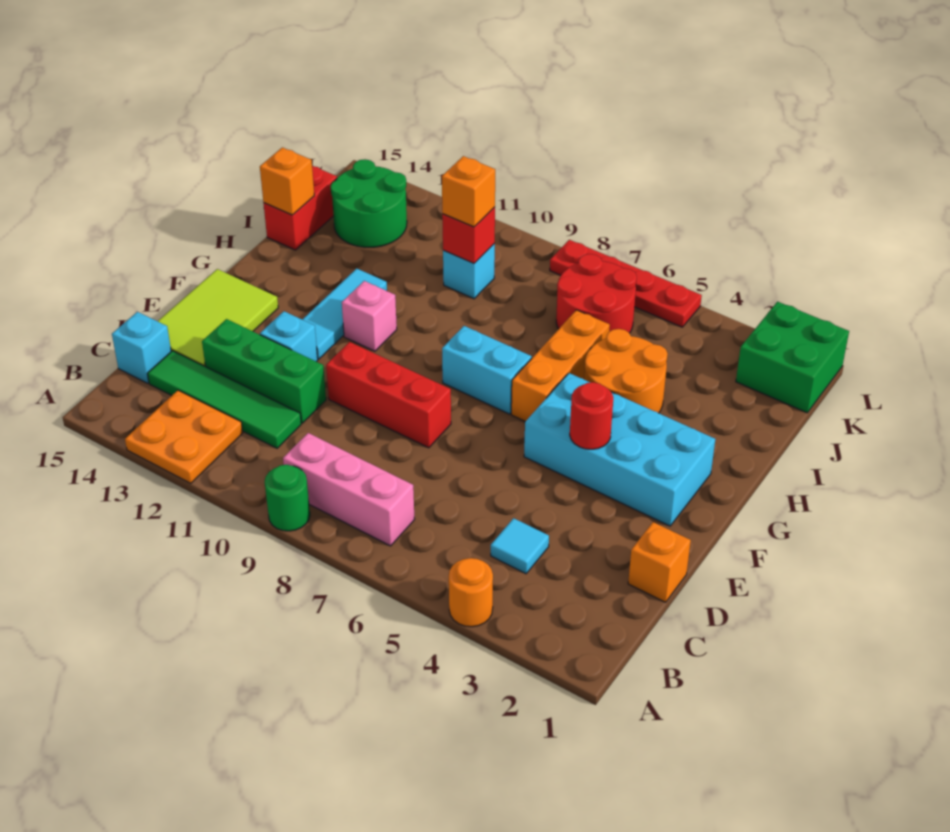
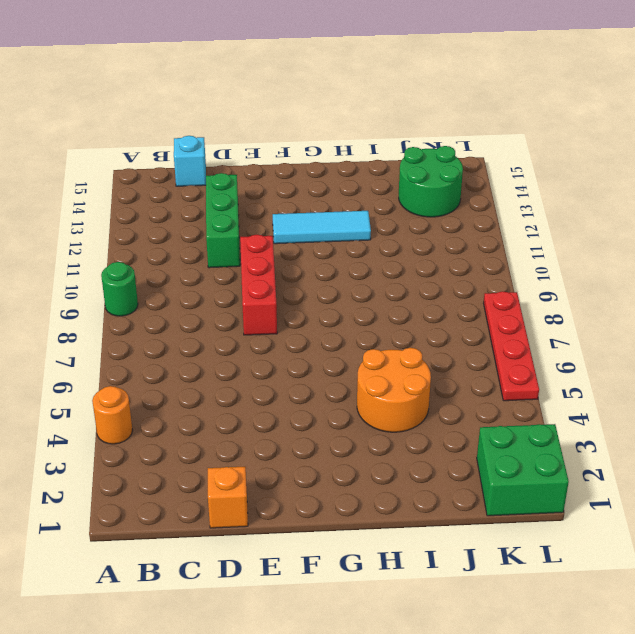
none -> orange 2x2 plate [125,390,243,483]
none -> pink 1x3 brick [283,433,415,546]
none -> cyan 1x1 tile [491,518,549,574]

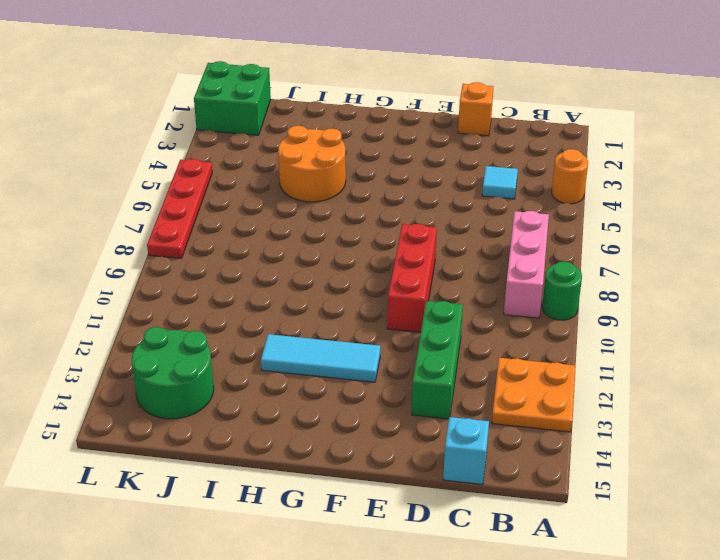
none -> green 1x4 tile [147,351,301,448]
none -> lime 2x3 tile [158,269,278,366]
none -> cyan 1x1 brick [260,311,318,362]

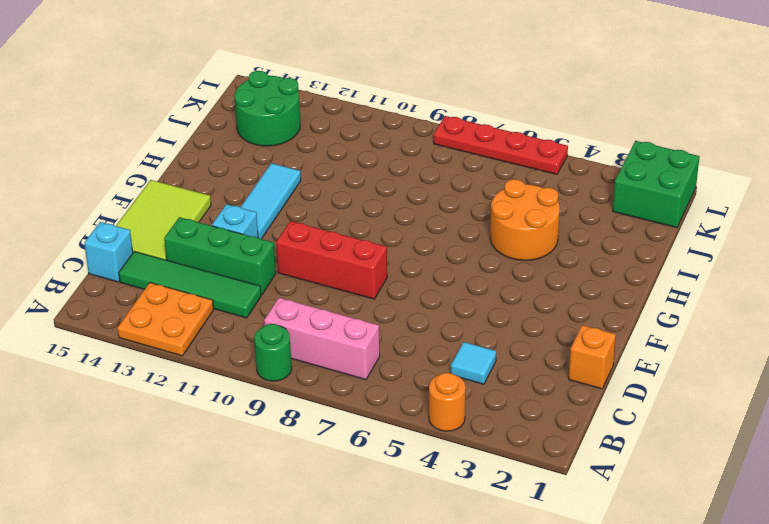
none -> cyan 2x4 brick [524,373,715,526]
none -> orange 1x3 brick [511,310,610,421]
none -> cyan 1x2 brick [442,326,532,414]

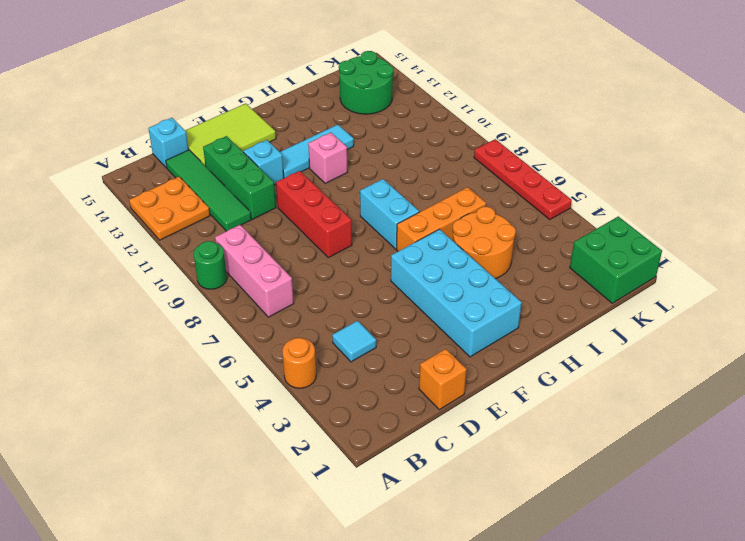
none -> red 1x2 brick [264,166,337,250]
none -> red 2x2 round brick [556,254,637,333]
none -> cyan 1x1 brick [443,244,495,299]

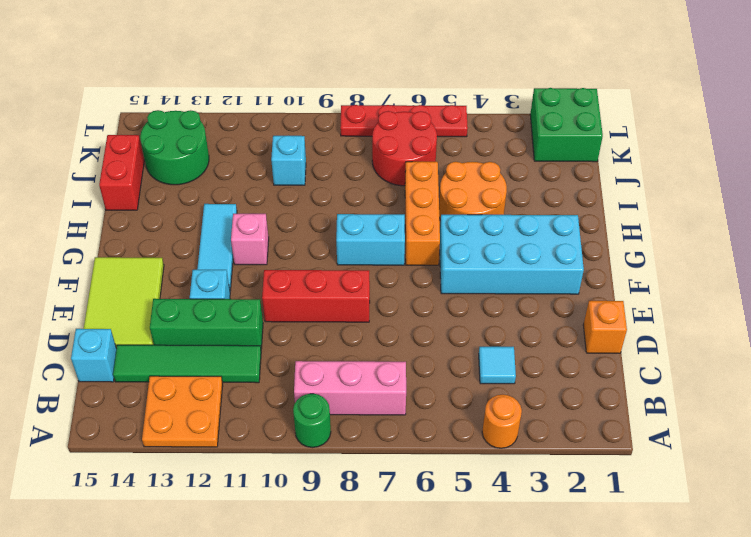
none -> red 1x1 round brick [570,382,613,449]
none -> orange 1x1 brick [260,147,314,215]
none -> red 1x1 brick [442,207,495,263]

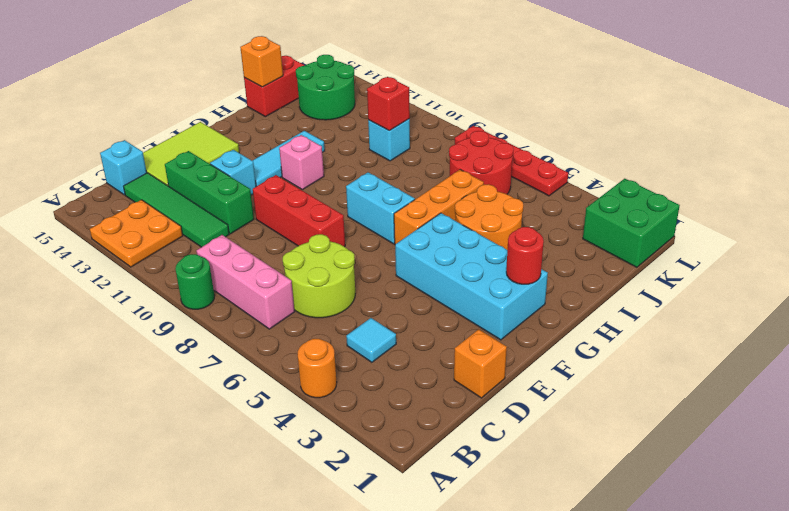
lime 2x2 round brick [283,234,355,318] -> none
red 1x1 round brick [506,227,544,284] -> red 1x1 round brick moved to [570,382,613,449]
none -> orange 1x1 brick [442,156,495,227]

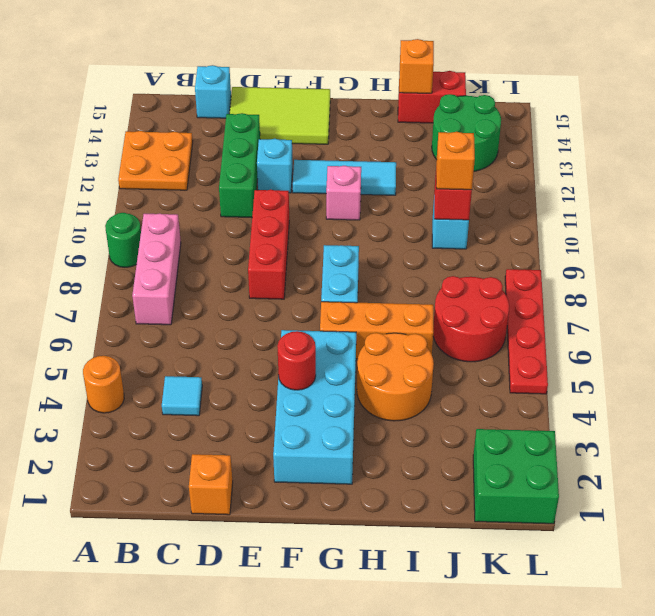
none -> green 1x4 tile [147,351,301,448]

